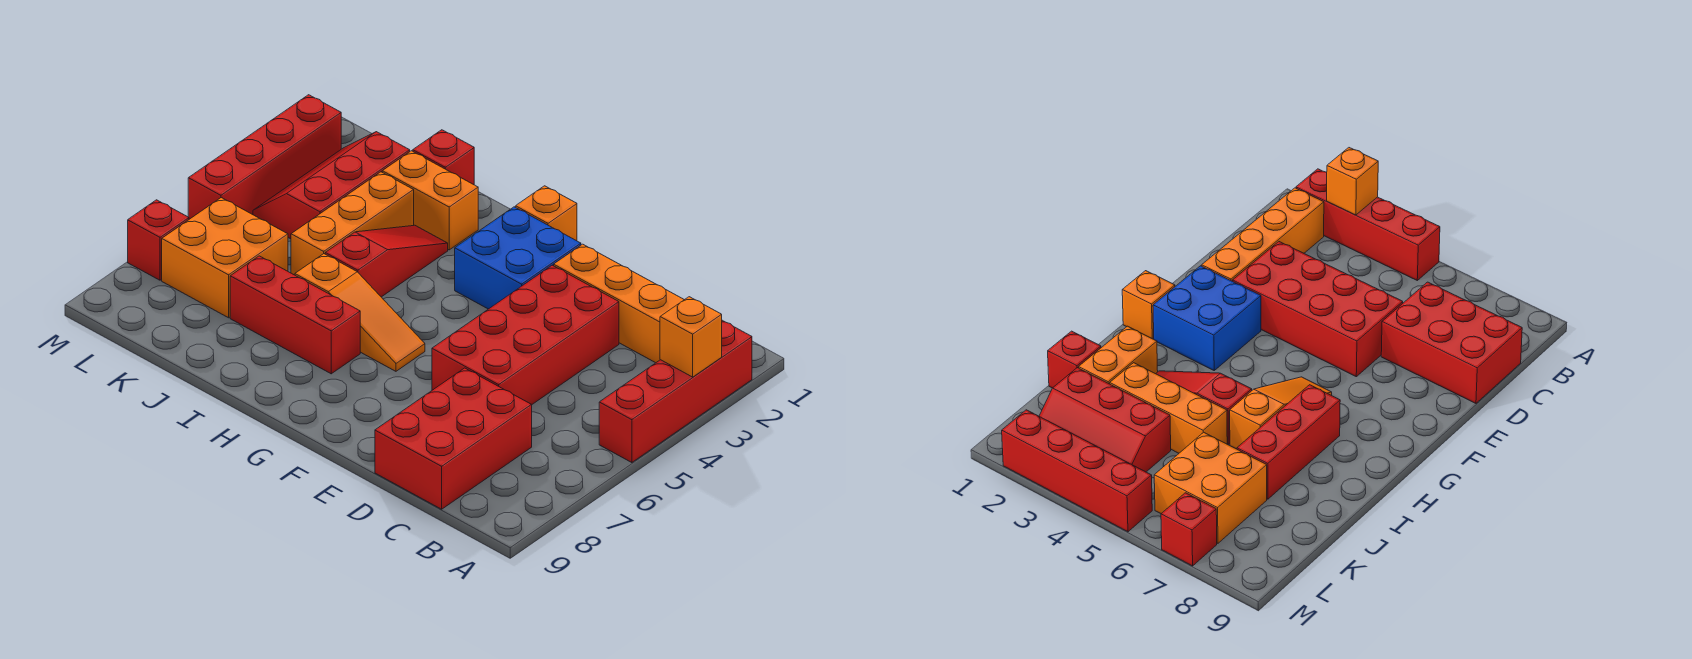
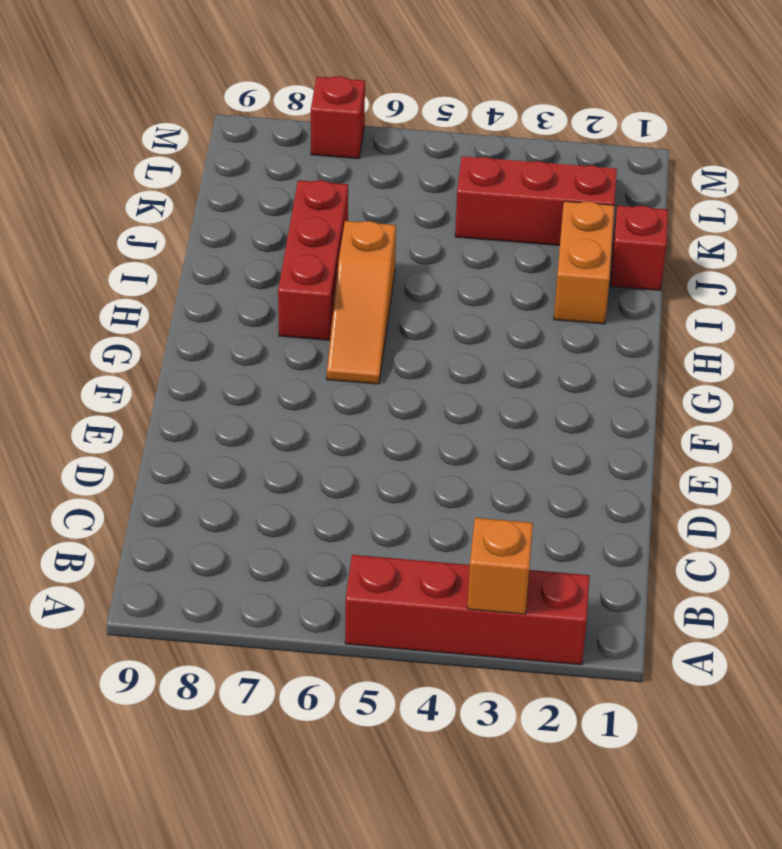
none -> orange 1x4 brick [554,244,684,363]
none -> red 2x3 brick [375,368,532,509]
none -> red 2x4 brick [432,265,619,405]

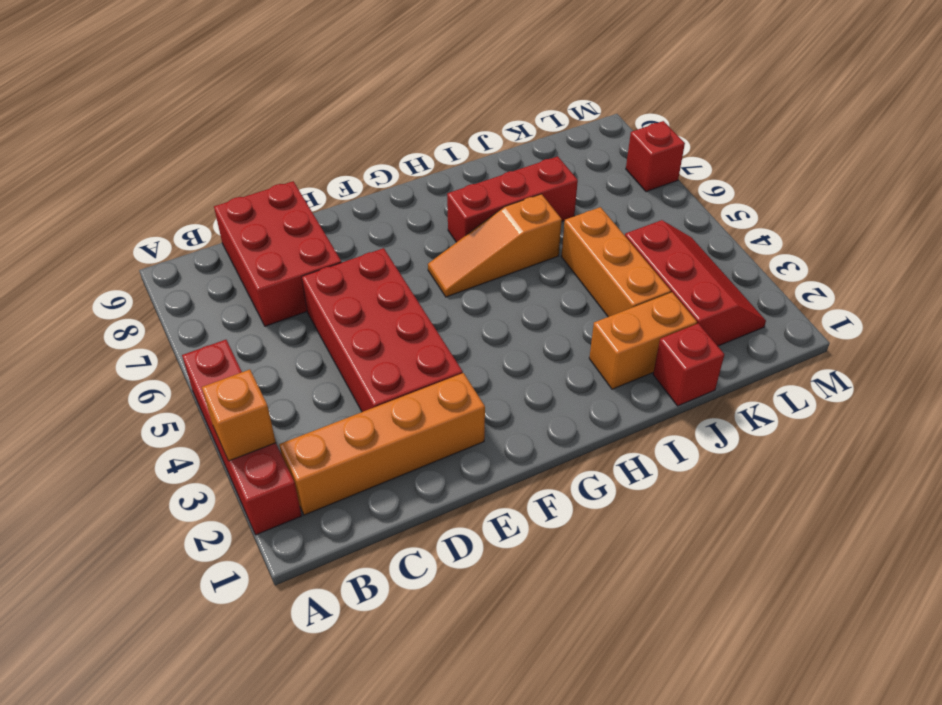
none -> blue 2x2 brick [455,207,581,309]
none -> orange 1x1 brick [516,186,577,241]
none -> red 1x3 slope [325,225,448,297]

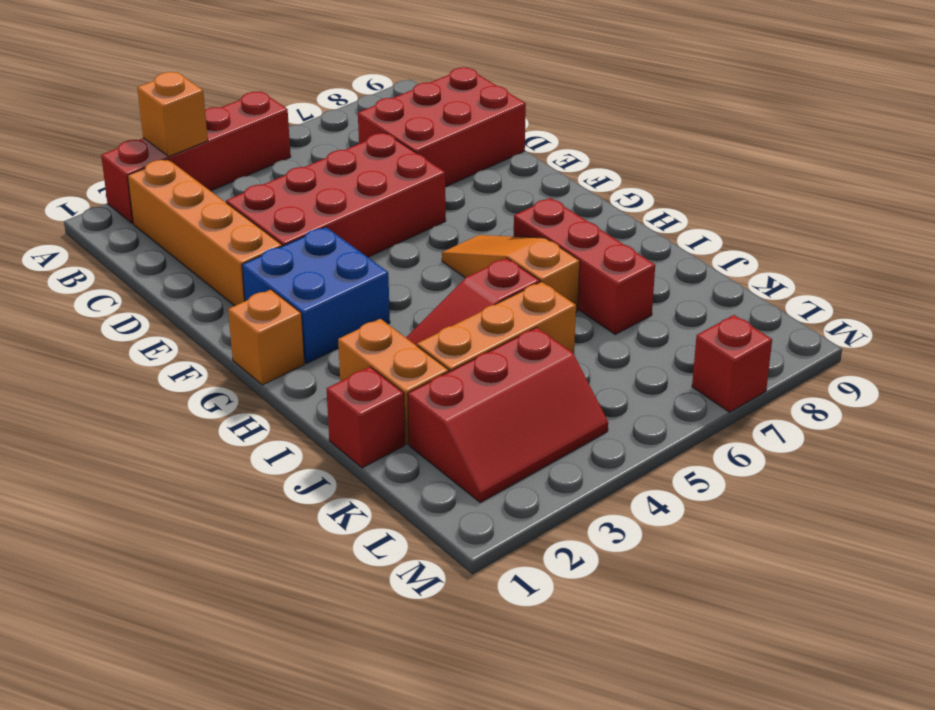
none -> orange 2x2 brick [162,198,288,318]
none -> red 1x4 brick [188,95,341,219]

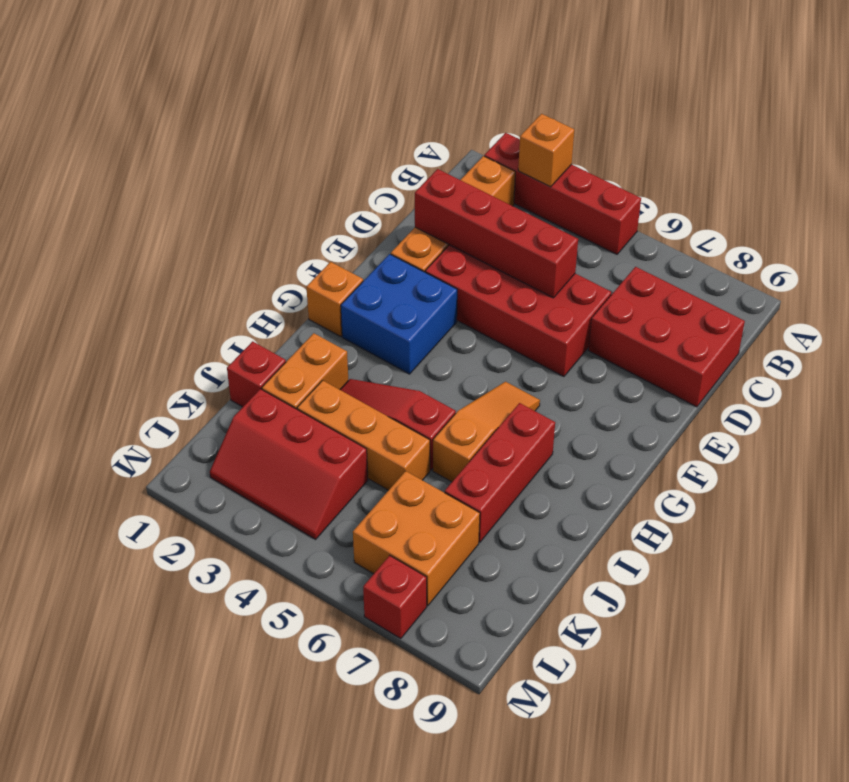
red 1x4 brick [415,169,578,298] -> red 1x4 brick moved to [188,95,341,219]

